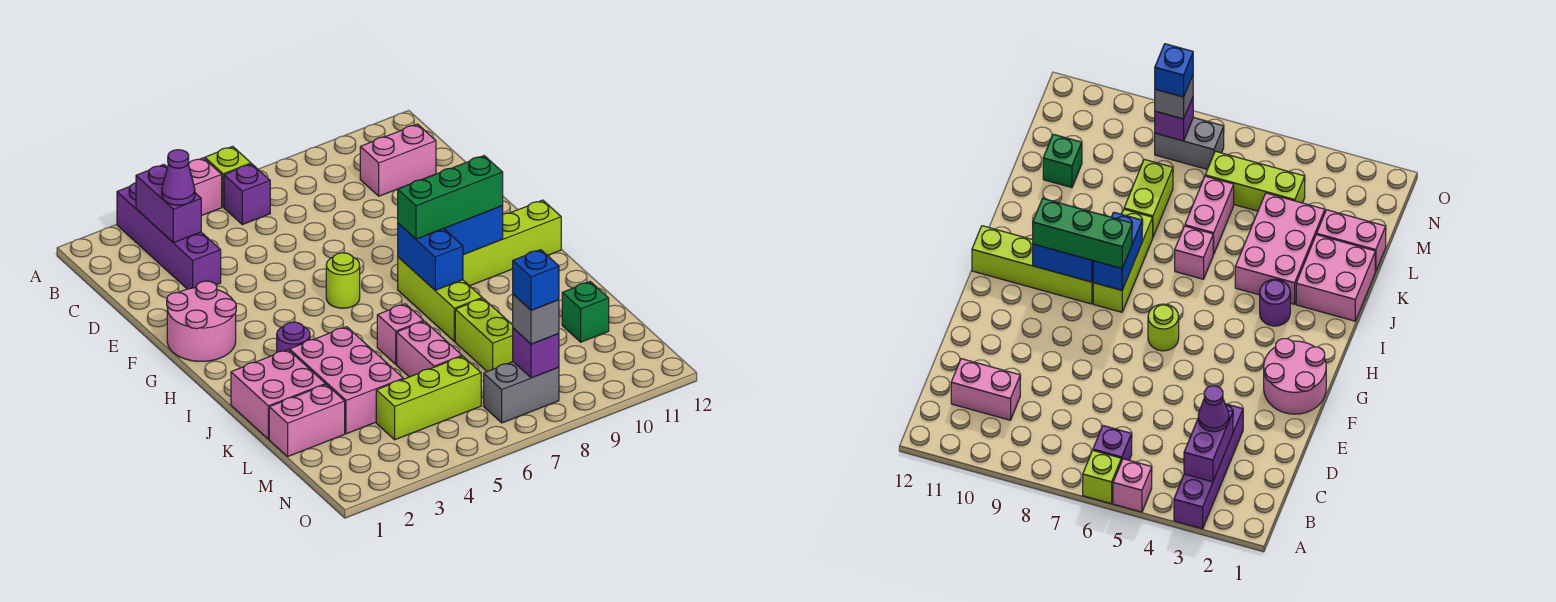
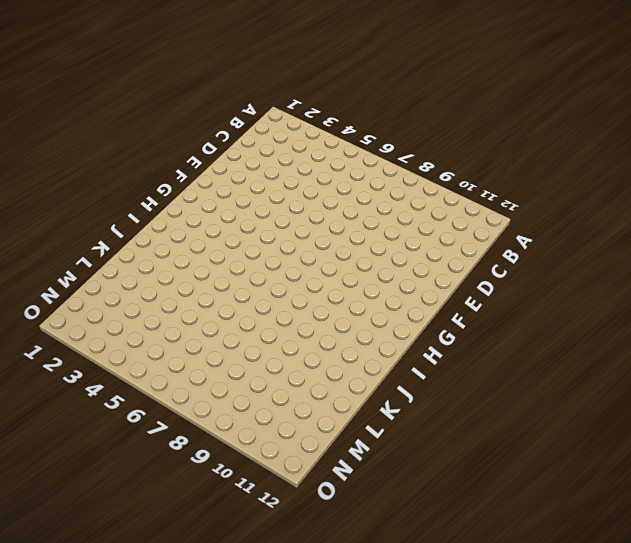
none -> purple 1x4 brick [117,183,221,289]
none -> pink 1x1 brick [189,158,222,216]
none -> lime 1x1 brick [205,146,251,207]

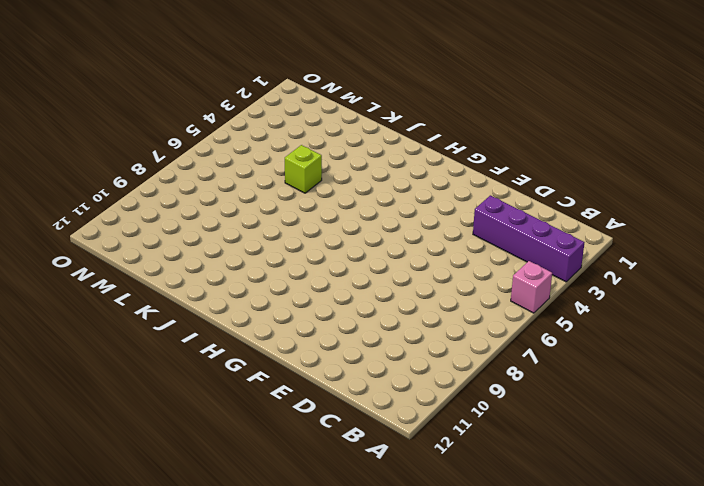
lime 1x1 brick [285,145,322,193] -> lime 1x1 brick moved to [205,146,251,207]
none -> purple 1x1 brick [224,164,270,225]
none -> pink 1x2 brick [360,124,436,196]
none -> pink 2x2 round brick [167,281,236,361]

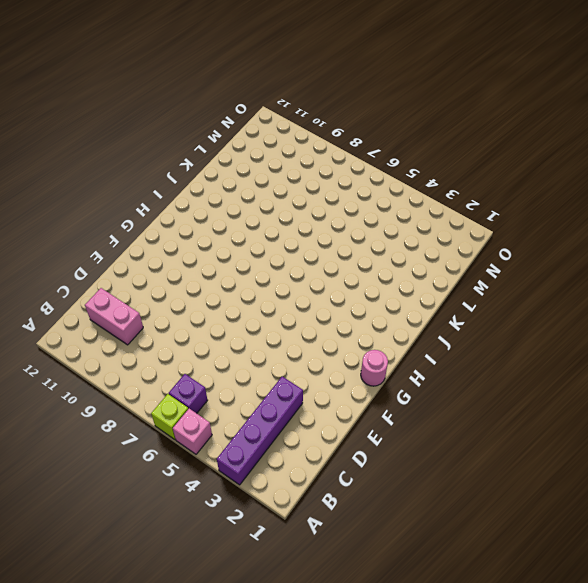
pink 1x1 round brick [361,350,388,386] -> pink 2x2 round brick [167,281,236,361]
none -> lime 1x1 round brick [326,253,360,308]
none -> lime 1x3 brick [398,257,482,342]
none -> lime 1x4 brick [463,200,561,286]

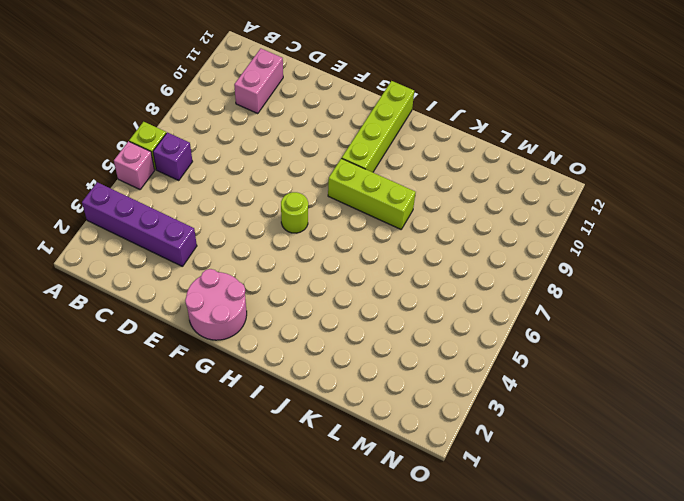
none -> purple 1x1 round brick [277,322,310,352]
none -> pink 2x2 brick [231,350,326,439]
none -> pink 2x3 brick [290,327,403,434]

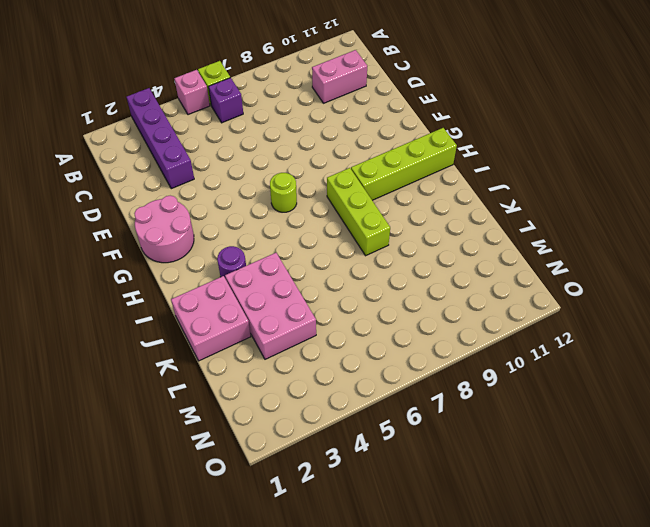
none -> pink 1x1 brick [377,304,424,364]
none -> pink 1x2 brick [397,321,462,377]
none -> lime 1x2 brick [455,298,513,372]

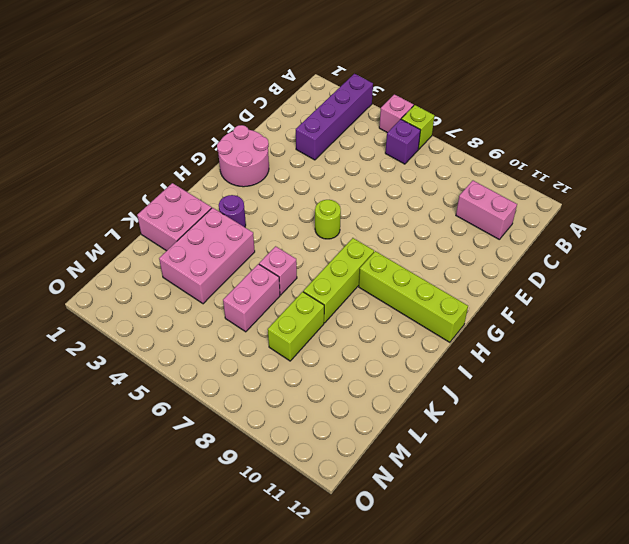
none -> pink 1x2 brick [269,385,345,456]
none -> green 1x1 brick [562,282,609,342]
none -> lime 1x3 brick [376,356,481,440]

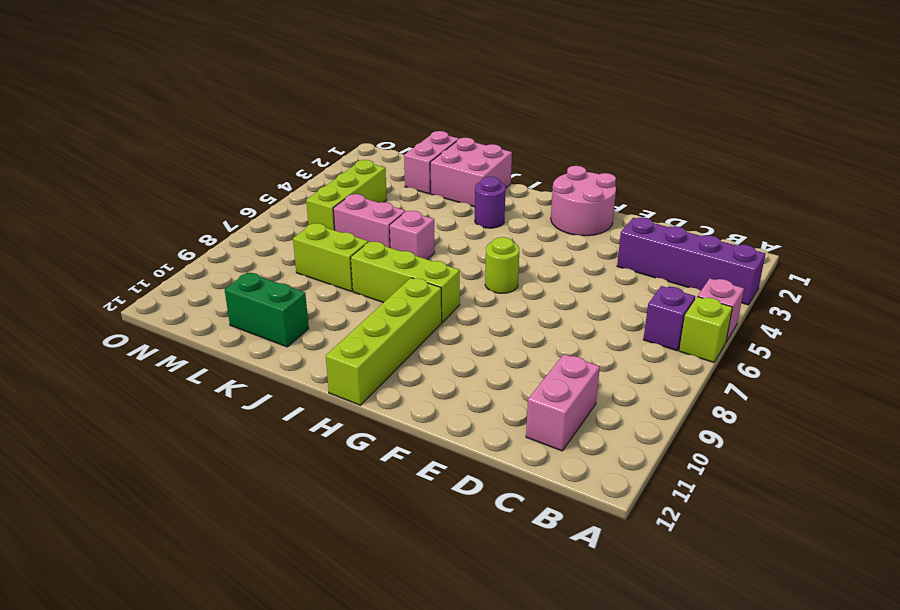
green 1x2 brick [225,272,309,347] -> green 1x1 brick [562,282,609,342]
none -> pink 2x3 brick [290,327,403,434]
none -> grey 1x2 brick [484,362,559,423]
none -> purple 1x2 brick [136,165,201,243]

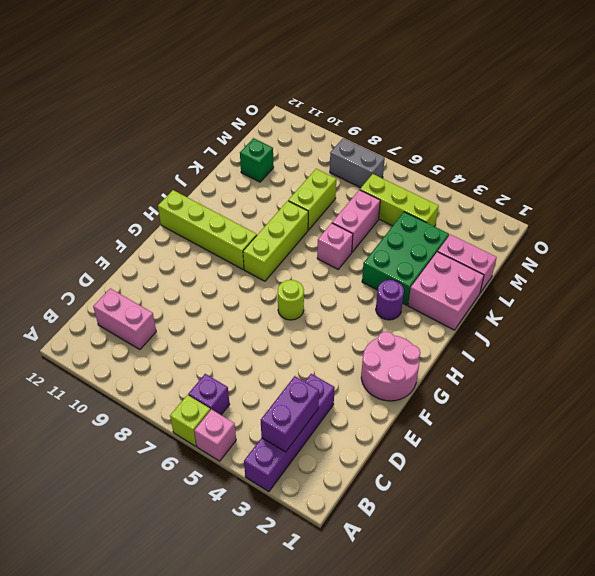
green 2x3 brick [362,212,449,305] -> pink 2x3 brick [290,327,403,434]
none -> blue 1x2 brick [398,223,463,290]
none -> blue 1x2 brick [444,206,503,255]
none -> purple 1x1 brick [513,328,559,378]

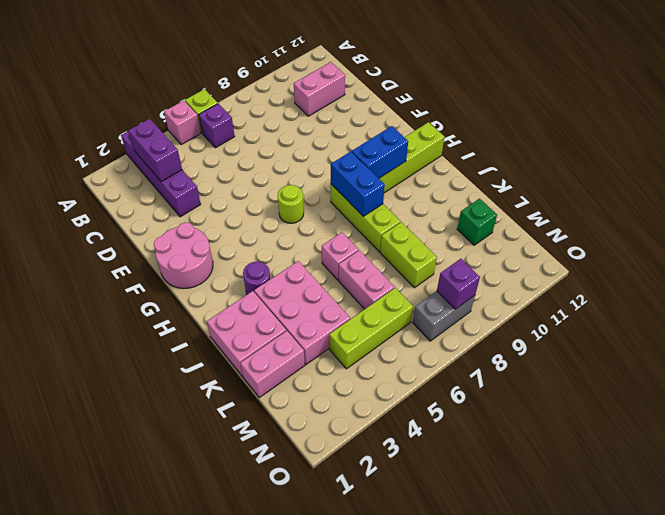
none -> purple 1x1 cone [162,150,195,205]
none -> green 1x3 brick [398,156,503,239]
none -> grey 1x1 brick [513,294,559,344]

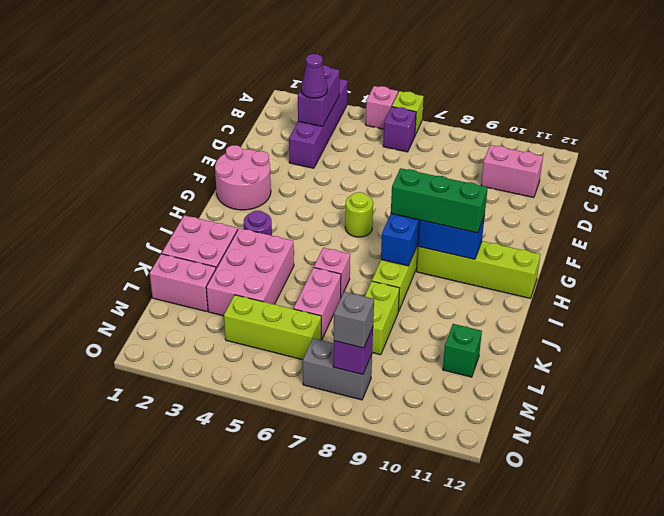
none -> blue 1x1 brick [513,250,559,310]

